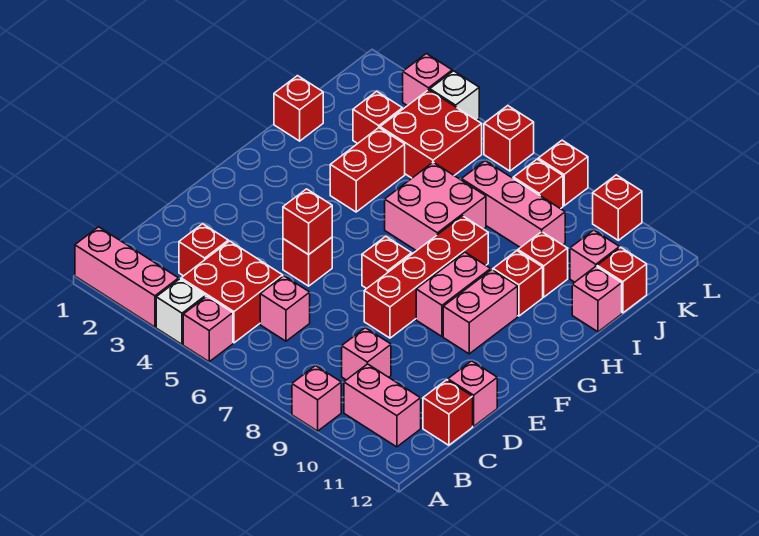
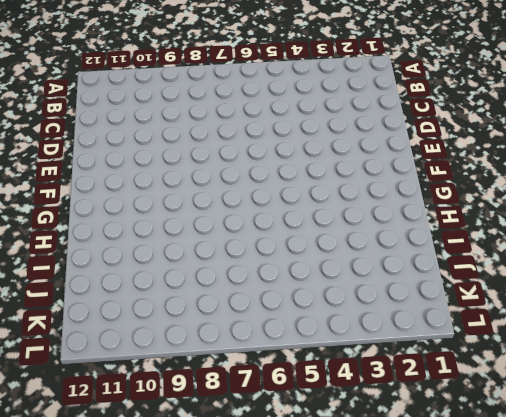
none -> pink 1x3 brick [75,227,179,327]
none -> white 1x1 brick [156,279,206,344]
none -> pink 1x1 brick [183,296,233,362]
none -> pink 1x1 brick [292,366,341,431]

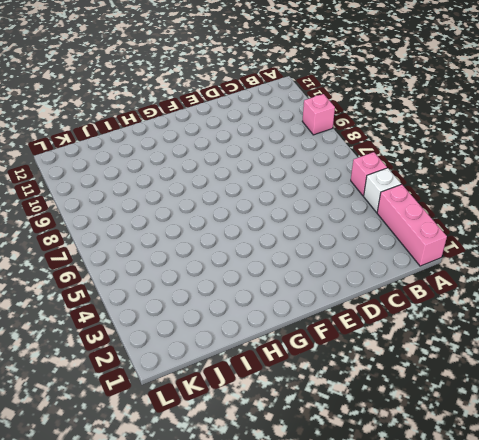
none -> red 2x2 brick [181,241,283,343]
none -> pink 1x2 brick [344,364,421,447]
none -> red 1x1 brick [179,224,228,276]
none -> pink 1x1 brick [260,276,310,341]

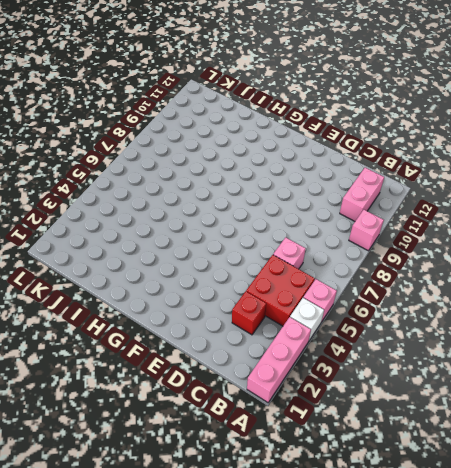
none -> pink 1x1 brick [342,328,391,380]
none -> red 1x1 brick [423,380,473,445]
none -> pink 1x1 brick [448,361,497,426]
none -> red 1x1 brick [283,237,332,286]

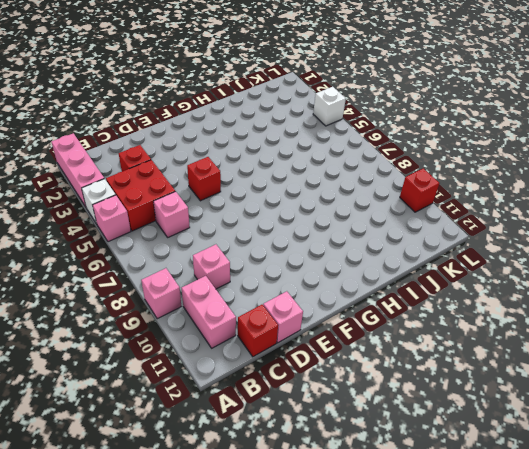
none -> red 1x4 brick [364,216,488,338]
none -> red 1x1 brick [362,236,412,289]
none -> pink 1x2 brick [416,252,491,336]
none -> pink 1x2 brick [443,270,518,354]

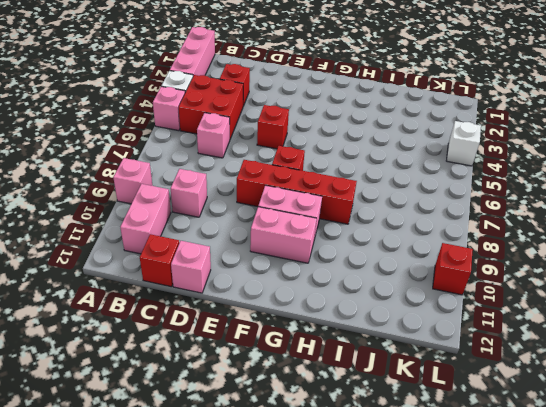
none -> red 1x2 brick [330,128,405,212]
none -> pink 2x2 brick [385,162,486,251]
none -> red 1x1 brick [493,251,543,316]
none -> red 1x1 brick [274,76,323,141]

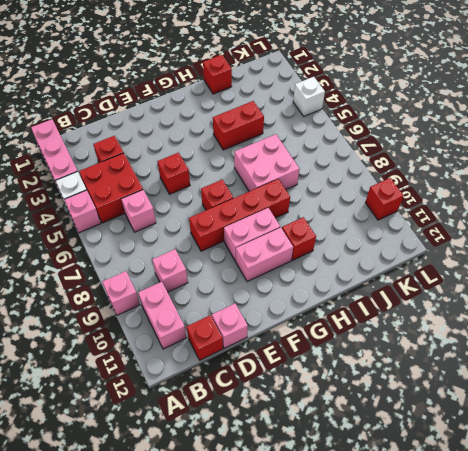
none -> red 1x1 brick [518,232,568,297]
none -> pink 1x1 brick [572,267,622,332]
none -> red 1x1 brick [353,91,402,144]
none -> red 2x2 brick [380,90,482,178]

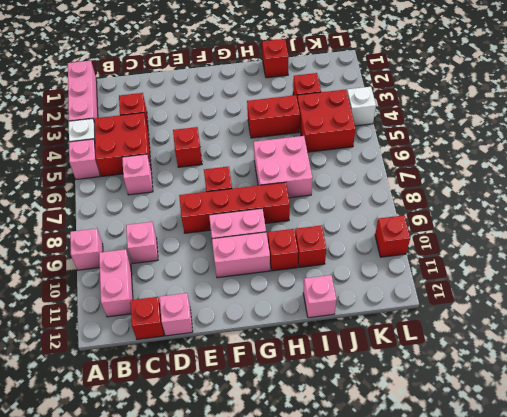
none -> pink 1x3 brick [461,161,565,248]
none -> pink 1x1 brick [570,230,619,282]
none -> red 1x1 brick [597,248,647,313]
none -> red 1x1 brick [513,159,563,209]

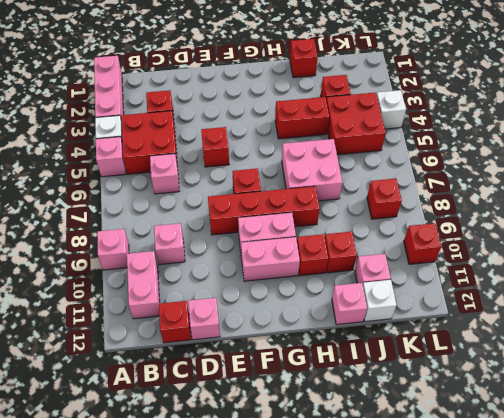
white 1x1 brick [363,280,397,322] -> red 1x1 brick [597,248,647,313]
none -> pink 1x3 brick [461,161,565,248]
none -> pink 1x1 brick [403,54,452,106]
none -> red 1x1 brick [484,106,534,171]
none -> red 1x1 brick [538,140,588,206]

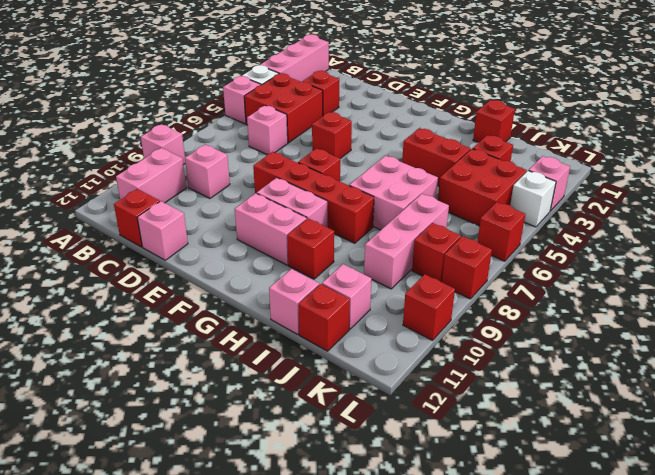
none -> red 1x1 brick [518,232,568,297]
none -> red 1x1 brick [283,189,332,255]

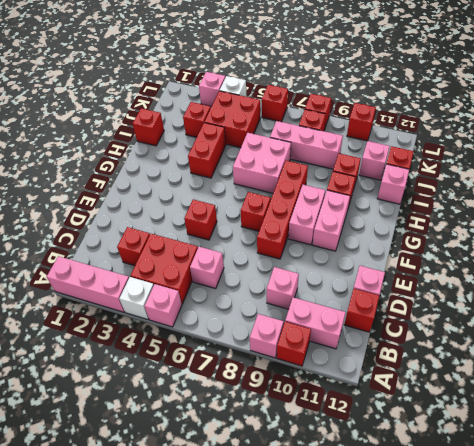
red 1x1 brick [277,322,311,366] -> red 1x1 brick moved to [283,189,332,255]

